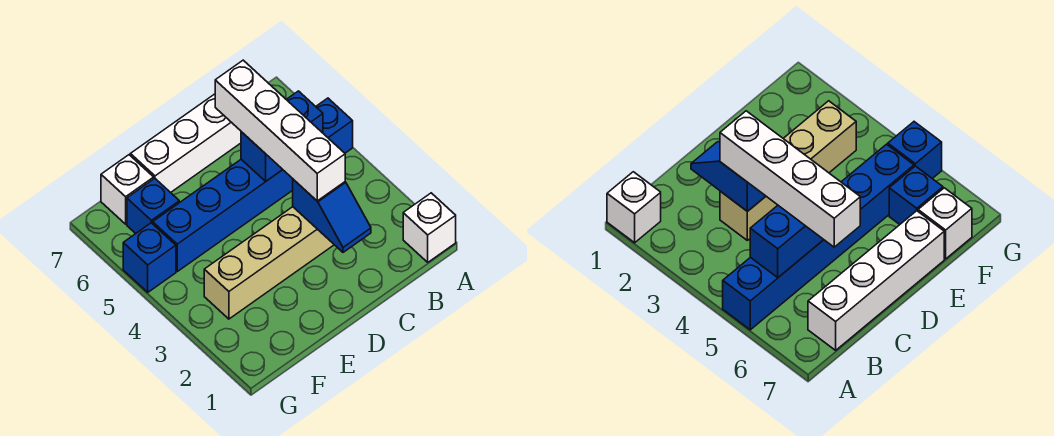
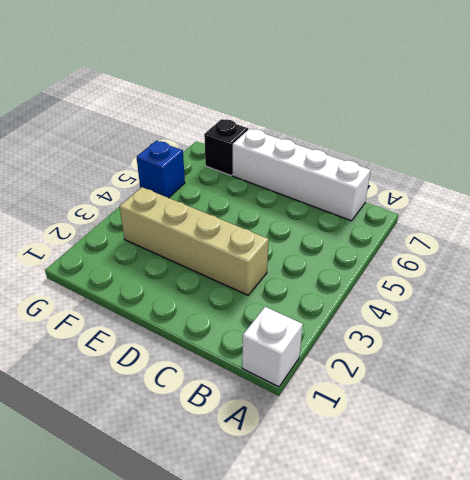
black 1x1 brick [204,119,248,175] -> white 1x1 brick [101,155,154,224]
none -> blue 1x6 brick [153,98,353,271]
none -> blue 1x1 brick [127,178,179,234]

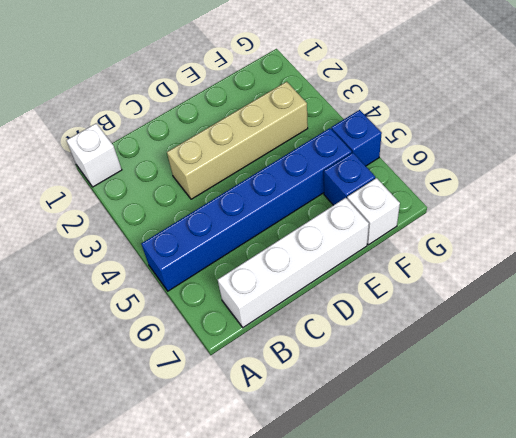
none -> blue 1x2 brick [241,91,323,181]
none -> blue 1x2 slope [293,179,371,252]

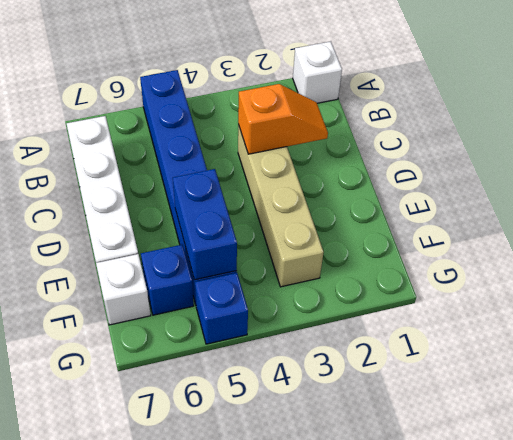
orange 1x2 slope [238,84,328,154] -> blue 1x2 slope [293,179,371,252]
blue 1x2 brick [173,169,237,280] -> blue 1x2 brick moved to [241,91,323,181]
none -> white 1x4 brick [215,60,345,201]

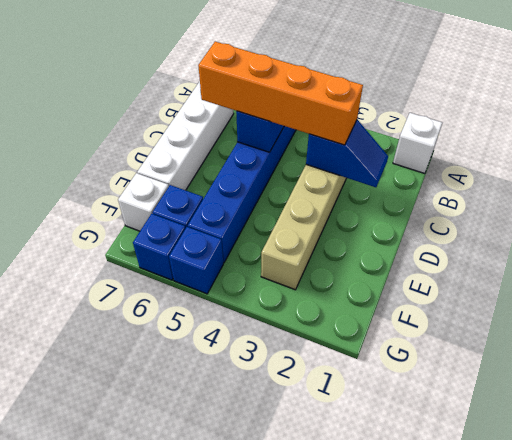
orange 1x4 brick [198,42,363,145] -> white 1x4 brick [215,60,345,201]
blue 1x1 brick [133,214,186,280] -> none

